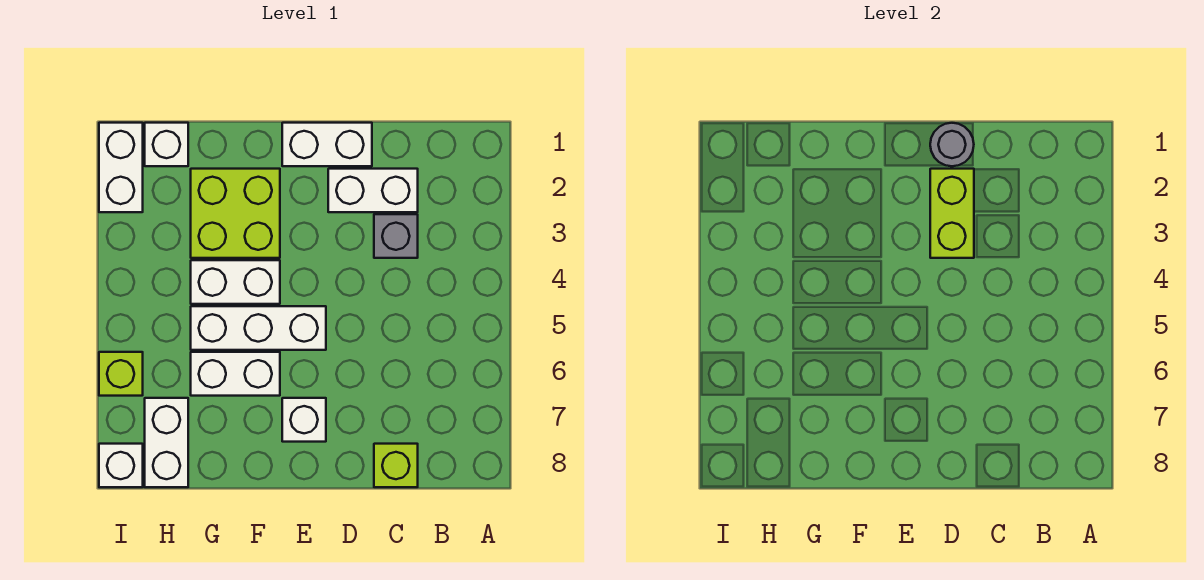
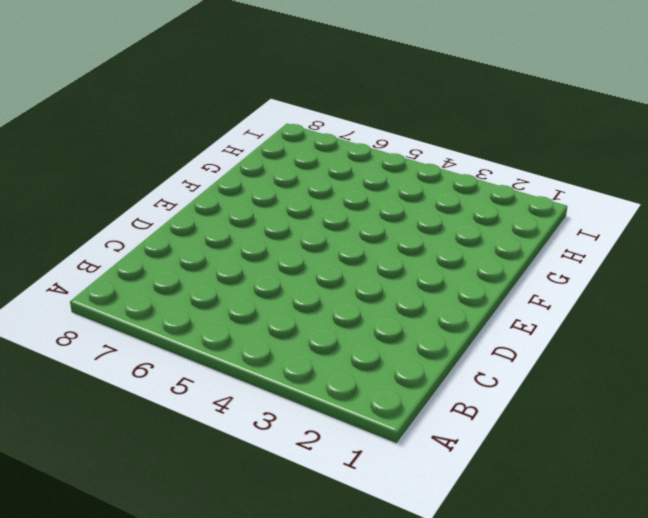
none -> white 1x2 brick [328,169,418,212]
none -> grey 1x1 brick [374,214,418,258]
none -> lime 1x1 brick [374,444,418,487]

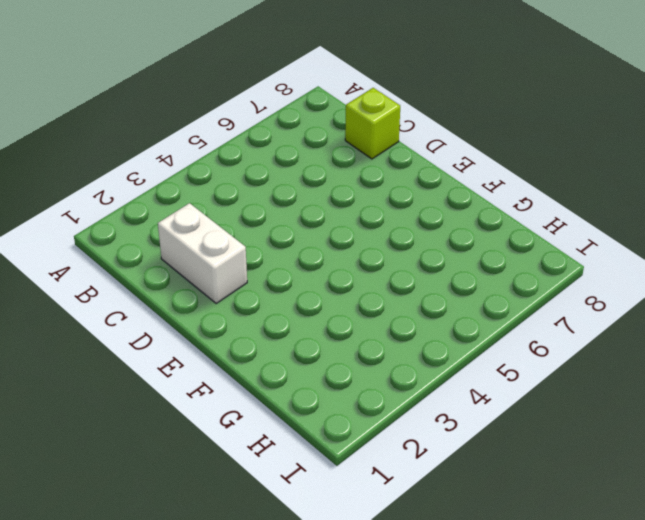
none -> grey 1x1 brick [374,214,418,258]
none -> white 1x2 brick [282,123,372,166]
none -> white 1x3 brick [191,306,326,350]

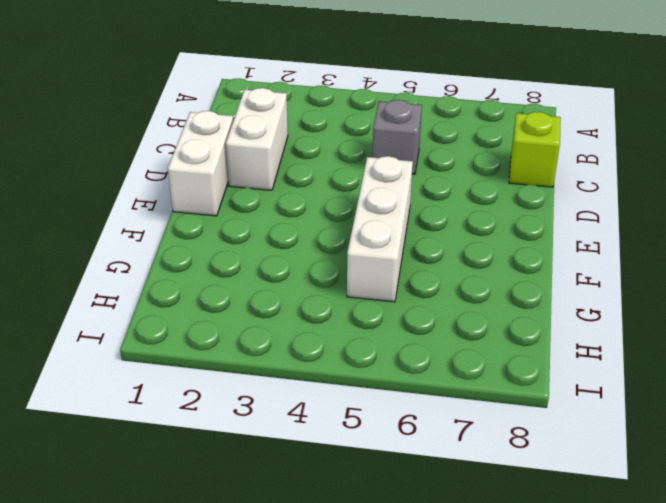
grey 1x1 brick [372,100,422,174] -> grey 1x1 brick moved to [374,214,418,258]
none -> white 1x1 brick [282,398,326,442]
none -> lime 2x2 brick [191,169,280,258]
none -> white 1x2 brick [191,260,280,304]

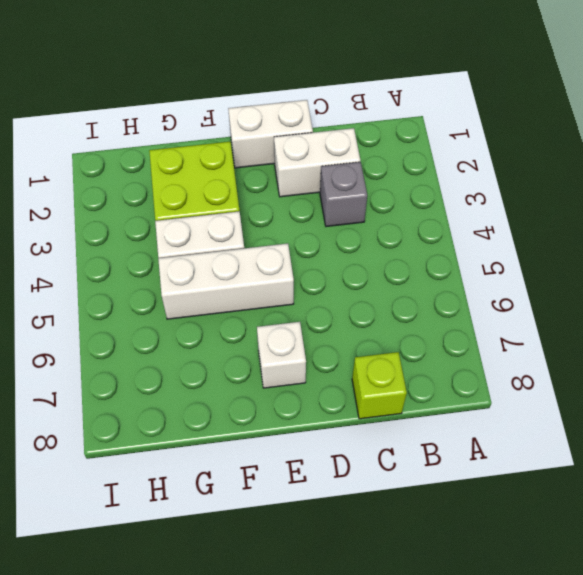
none -> white 1x2 brick [191,352,280,396]
none -> white 1x1 brick [145,123,188,166]
none -> white 1x2 brick [145,398,188,487]

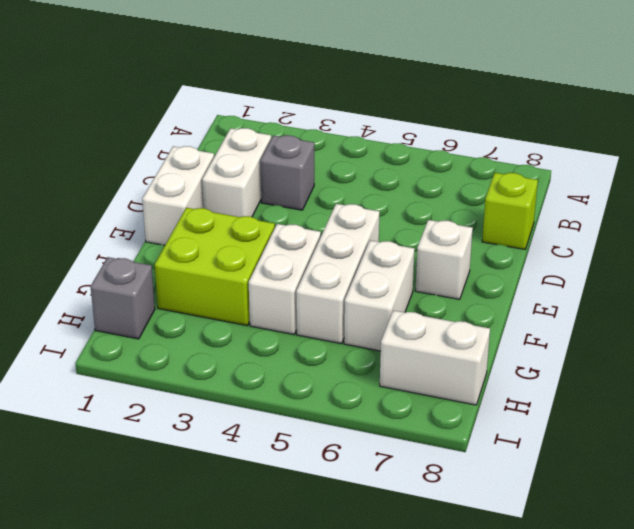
grey 1x1 brick [90,257,155,339] -> white 1x1 brick [145,123,188,166]
none -> white 1x2 brick [99,123,143,212]
none -> lime 1x1 brick [99,352,143,396]
none -> white 1x1 brick [99,444,143,487]

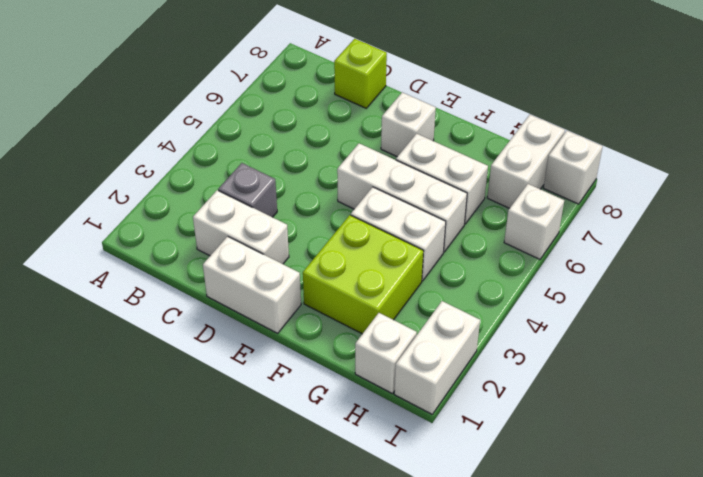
white 1x1 brick [504,184,564,259] -> lime 1x1 brick [99,352,143,396]
none -> grey 1x1 round brick [930,123,974,166]
none -> lime 1x2 brick [930,169,974,258]

